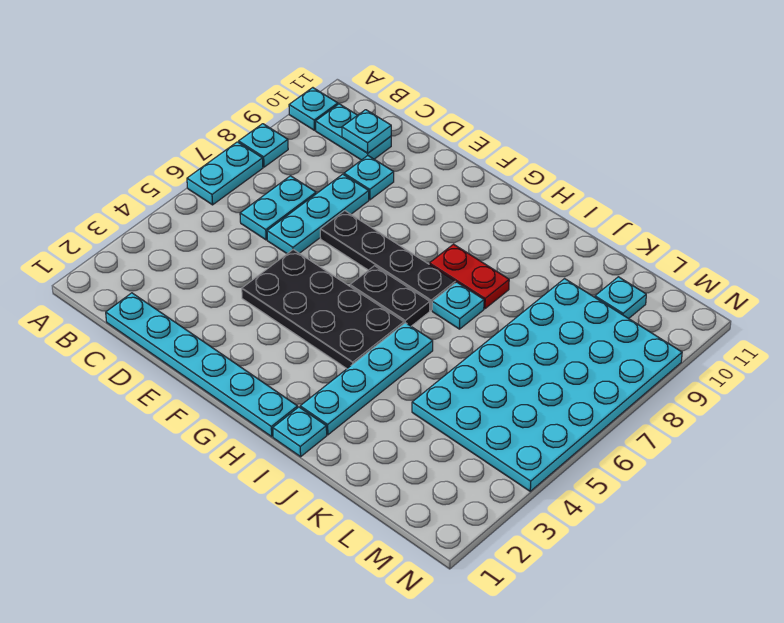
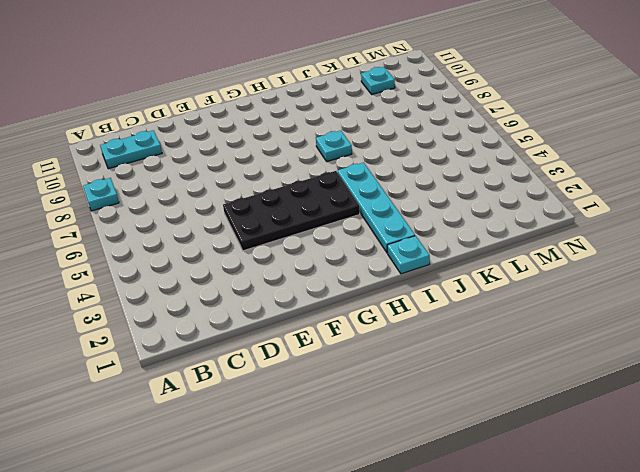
none -> cyan 1x2 plate [187,142,263,205]
none -> cyan 1x1 plate [289,88,338,130]
none -> cyan 1x6 plate [106,293,298,437]

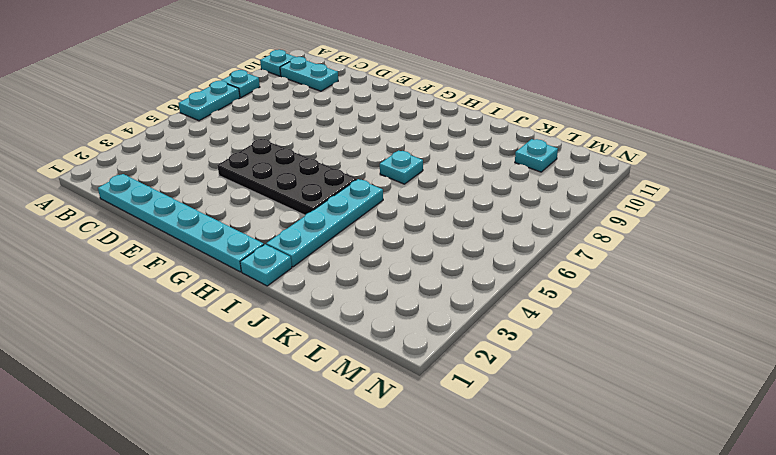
none -> cyan 1x2 plate [240,176,316,240]
none -> cyan 1x3 plate [267,174,369,254]
none -> cyan 1x1 plate [344,156,394,200]

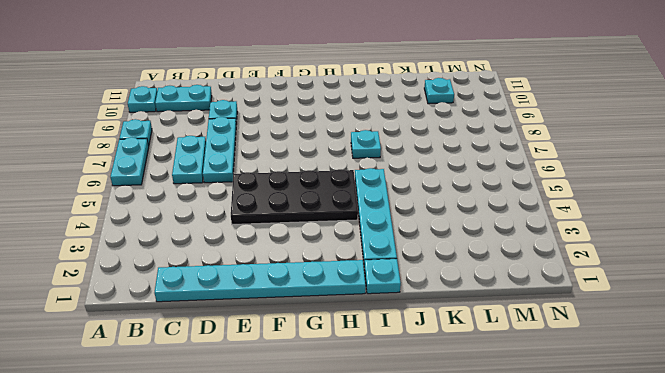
none -> black 1x4 plate [320,211,455,311]
none -> black 1x2 plate [350,266,430,326]
none -> red 1x2 plate [429,244,509,309]

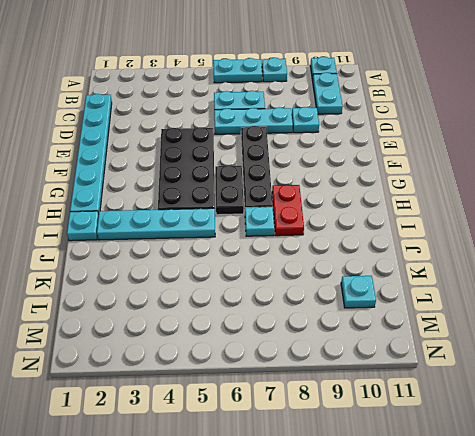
none -> cyan 4x6 plate [412,279,682,491]
none -> cyan 1x1 plate [342,110,391,153]

